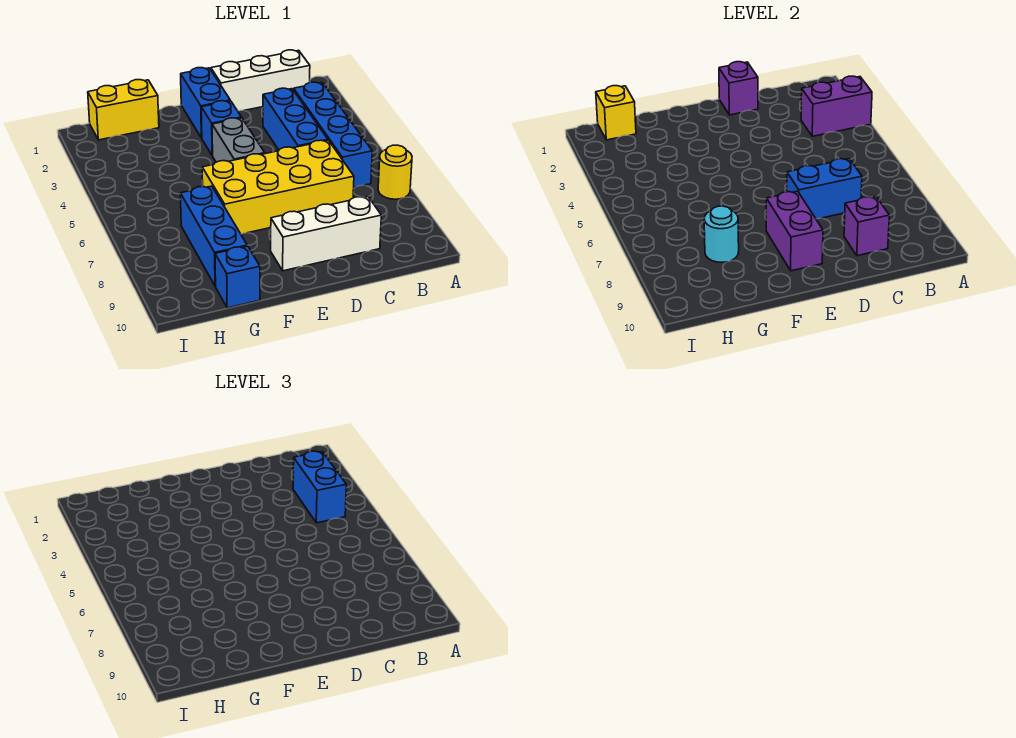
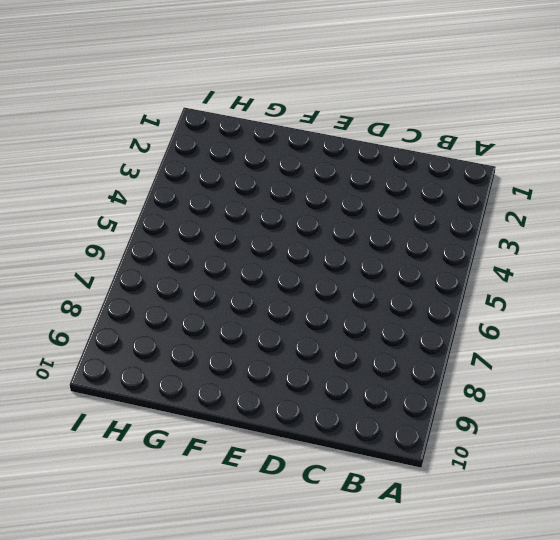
none -> yellow 1x1 round brick [378,145,412,199]
none -> white 1x3 brick [211,50,310,111]
none -> blue 1x4 brick [294,82,372,187]

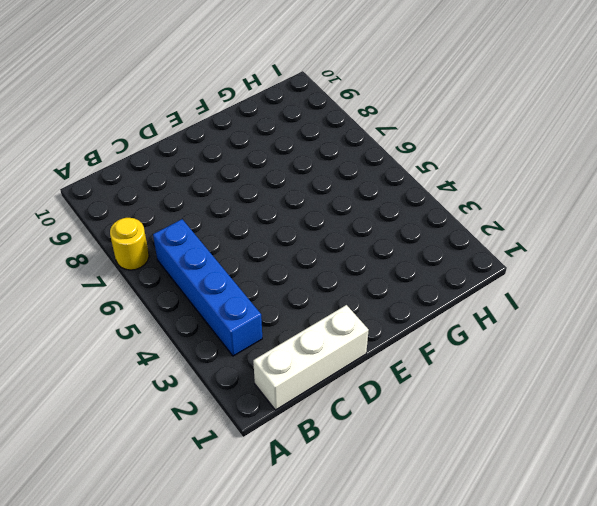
none -> blue 1x3 brick [263,88,328,150]
none -> yellow 2x4 brick [202,140,354,234]
none -> white 1x3 brick [271,197,381,271]

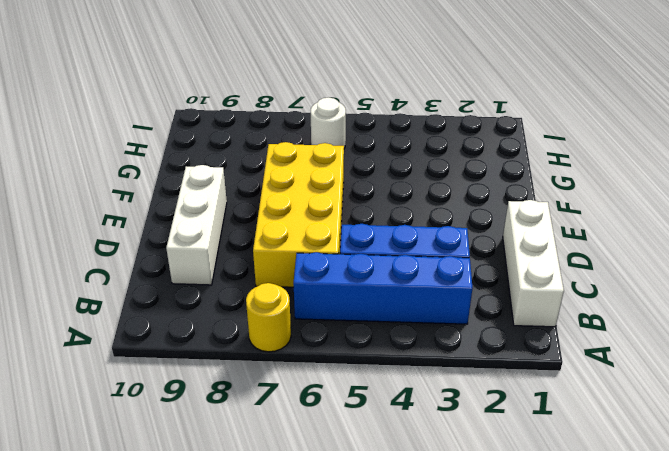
white 1x1 round brick [311,98,346,149] -> none
none -> blue 1x2 brick [181,68,230,138]
none -> blue 1x1 brick [201,101,242,156]
none -> grey 1x2 brick [212,118,265,162]

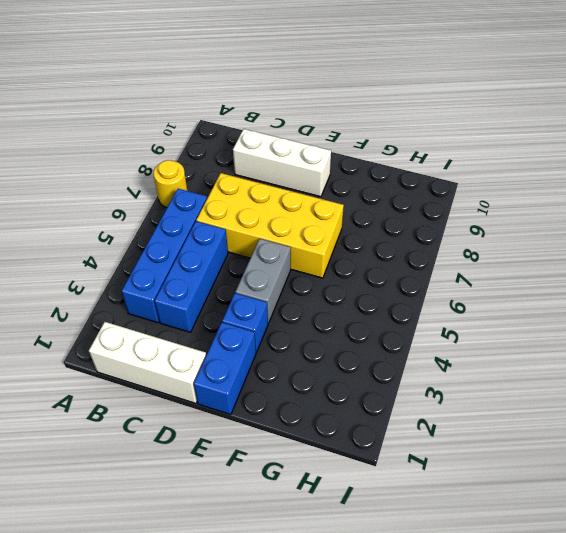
none -> yellow 1x2 brick [88,80,159,140]
none -> blue 1x3 brick [180,186,247,286]
none -> blue 1x1 brick [215,246,260,308]

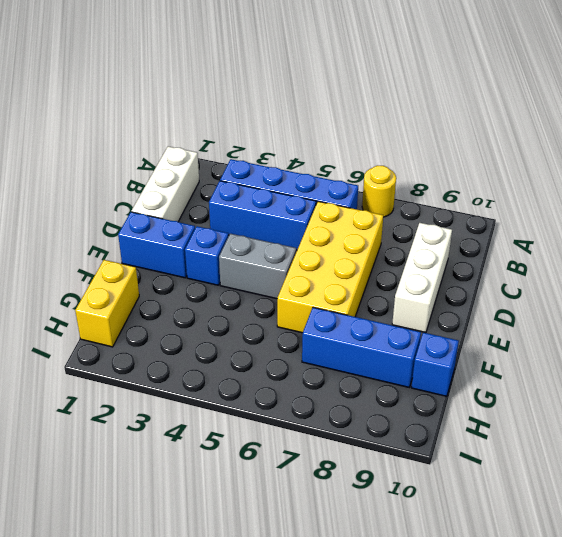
none -> purple 1x2 brick [801,76,872,136]
none -> blue 1x2 brick [787,159,862,219]
none -> purple 1x1 brick [844,197,889,256]

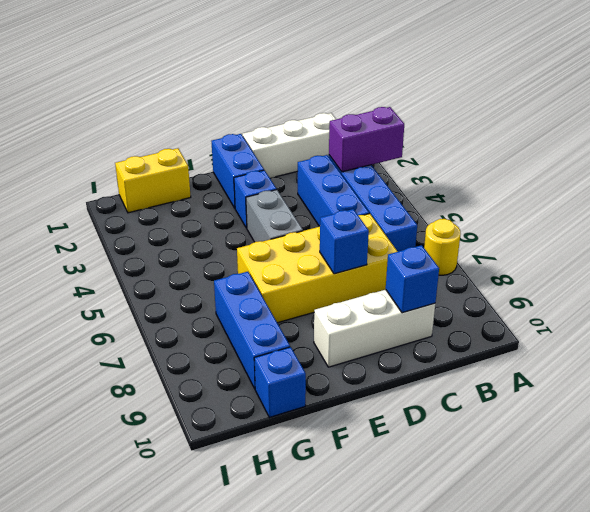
blue 1x1 brick [386,245,439,313] -> purple 1x1 brick [844,197,889,256]
blue 1x1 brick [320,209,369,274] -> blue 1x2 brick [787,159,862,219]
none -> purple 1x1 brick [719,62,758,115]
none -> purple 1x2 brick [766,191,823,271]
none -> cyan 1x1 round brick [704,206,739,262]

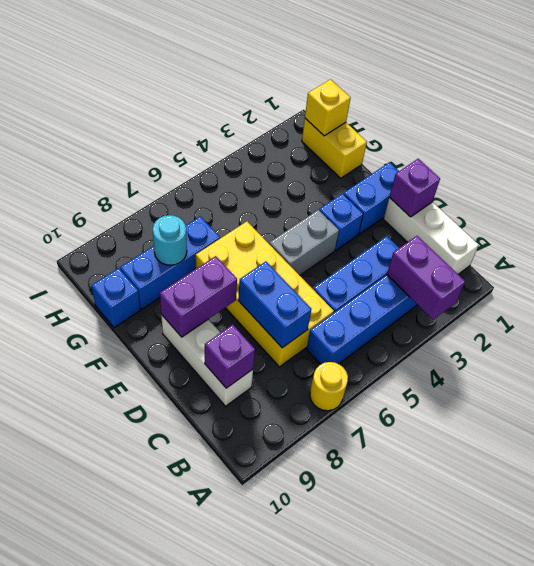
none -> blue 1x2 brick [293,451,346,523]

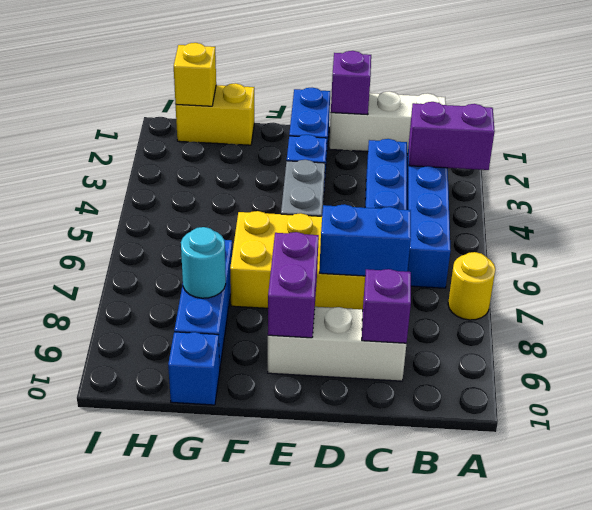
none -> blue 1x2 brick [293,451,346,523]

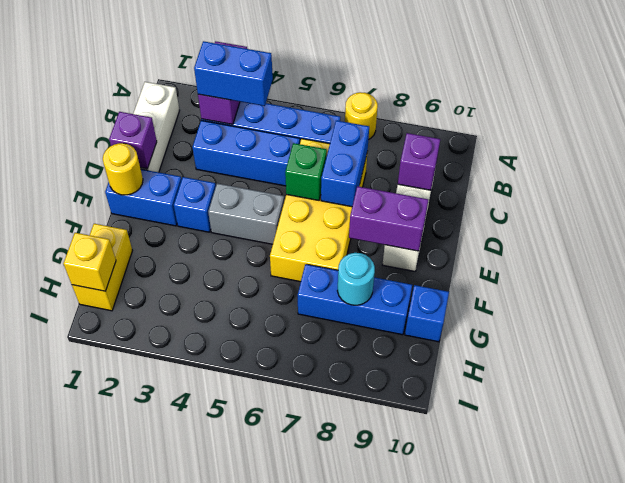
green 1x1 brick [285,143,327,200] -> none
yellow 1x1 round brick [103,143,143,195] -> none

